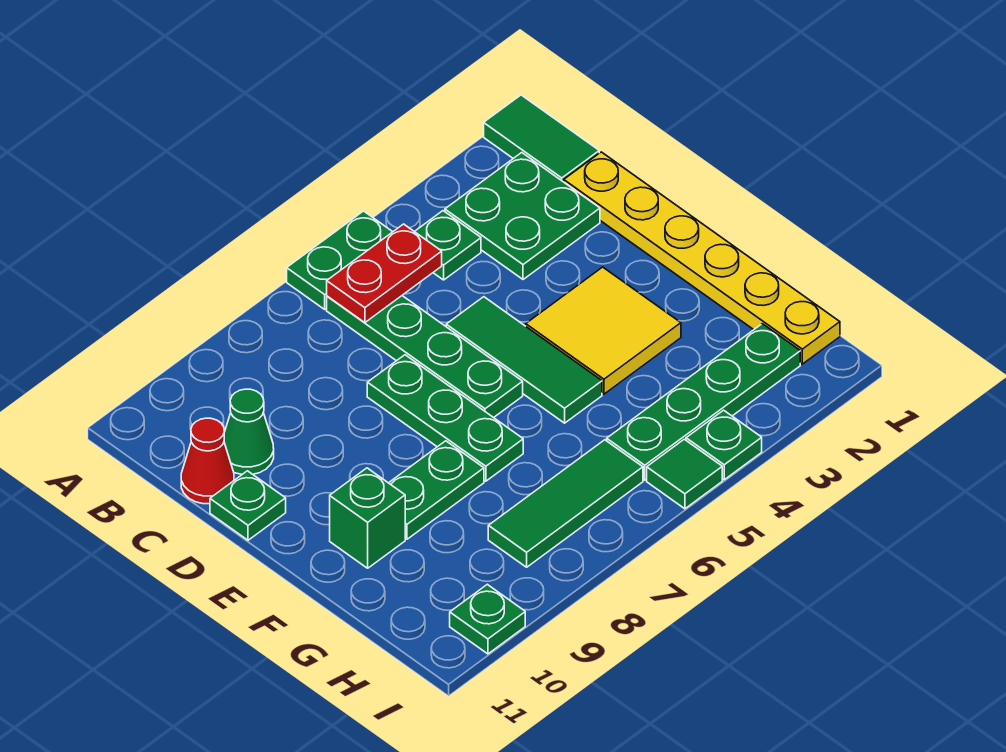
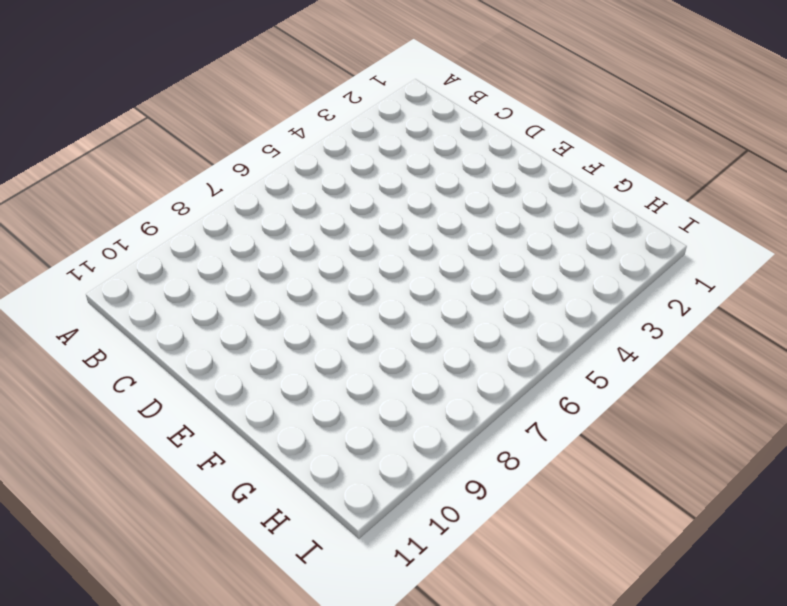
none -> green 1x2 tile [484,95,599,182]
none -> green 1x2 plate [287,211,392,309]
none -> green 2x2 plate [445,153,600,279]

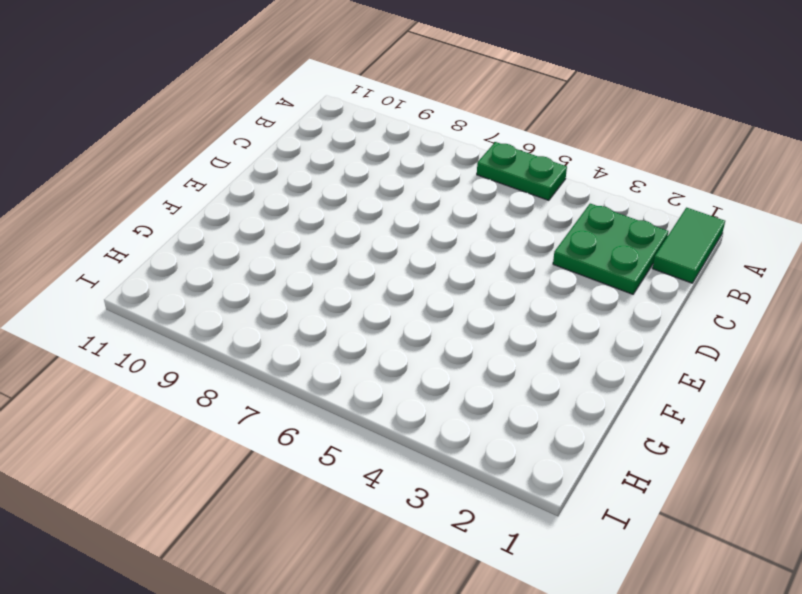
none -> green 1x1 plate [414,211,481,280]
none -> green 1x4 plate [327,296,523,418]
none -> yellow 1x6 plate [564,152,840,364]

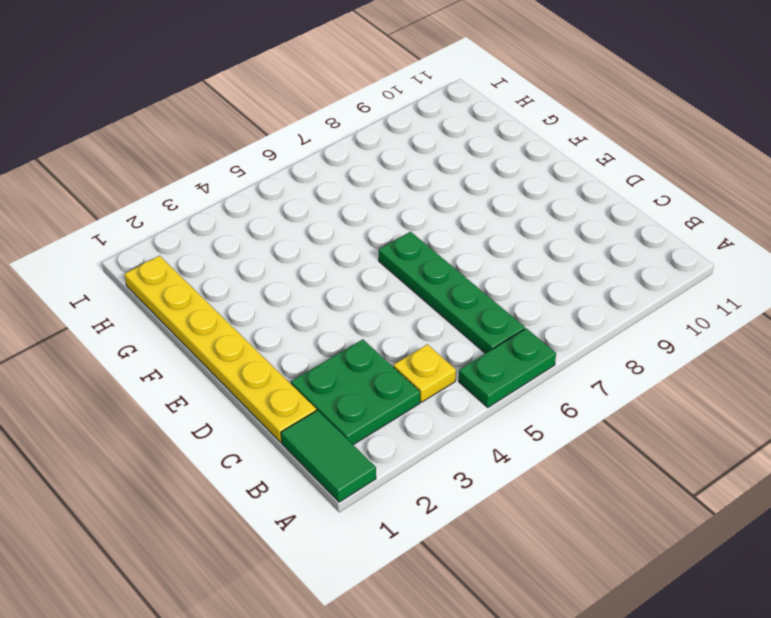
yellow 1x1 plate [394,344,456,402] -> green 1x1 plate [414,211,481,280]
none -> green 1x1 cone [224,389,274,474]
none -> red 1x1 cone [181,418,234,504]
none -> green 1x3 tile [446,297,602,423]

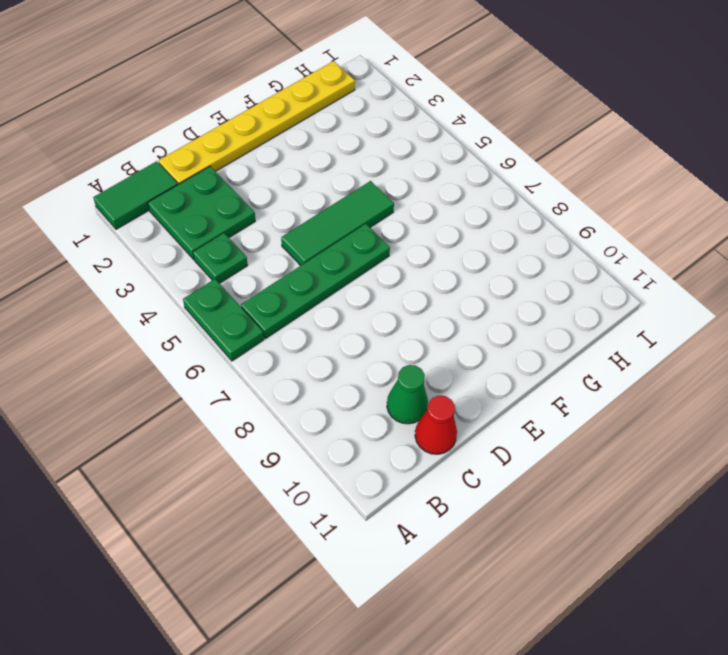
none -> green 1x3 plate [367,355,523,481]
none -> green 1x1 plate [210,471,286,540]
none -> yellow 2x2 tile [526,267,681,394]

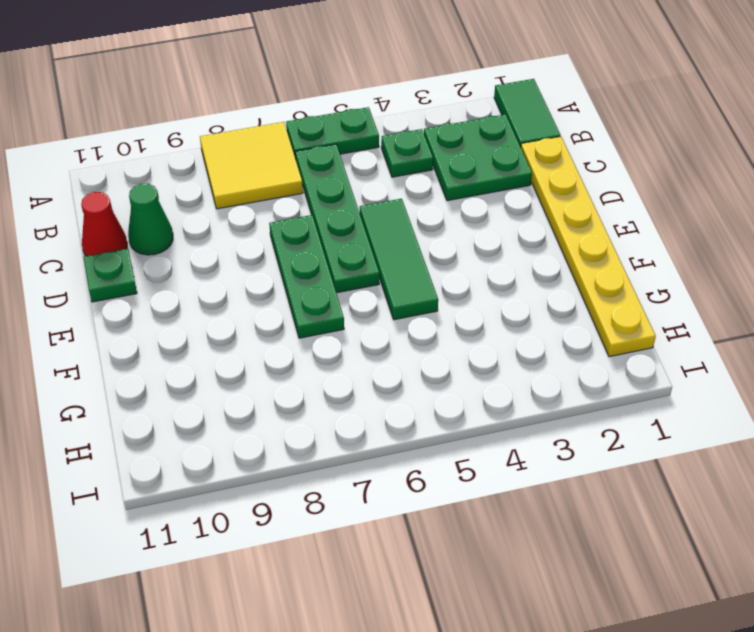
yellow 2x2 tile [200,122,303,209] -> yellow 2x2 tile moved to [526,267,681,394]
none -> green 1x2 plate [389,441,484,539]
none -> green 1x1 brick [330,468,405,568]
none -> green 1x4 plate [607,324,800,480]

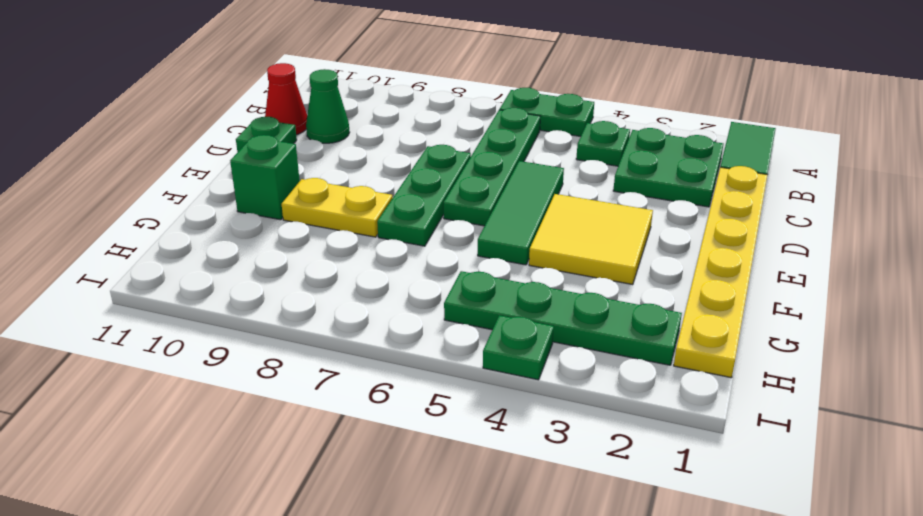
yellow 1x2 plate [282,178,392,237] -> green 1x2 plate [389,441,484,539]
none -> green 1x3 tile [488,440,643,567]
none -> green 1x1 tile [647,439,722,509]
none -> green 1x1 plate [450,584,525,654]

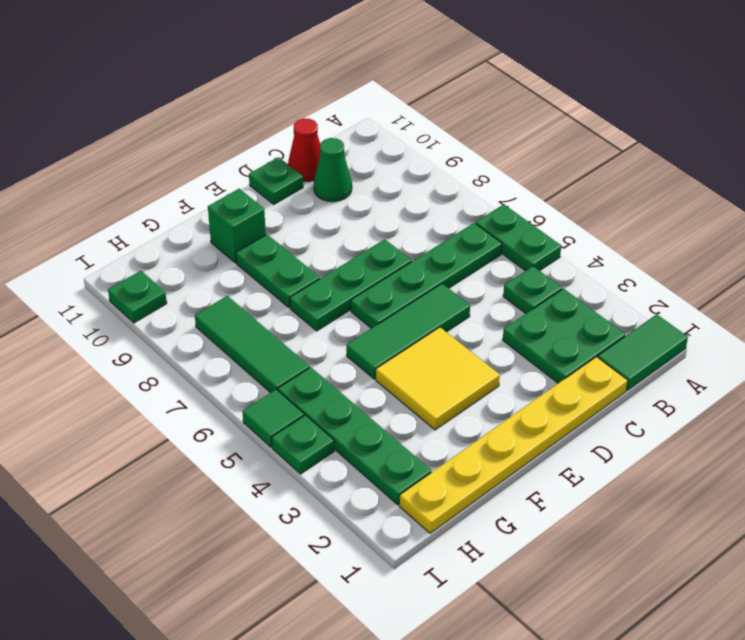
none -> red 1x2 plate [327,224,442,323]

